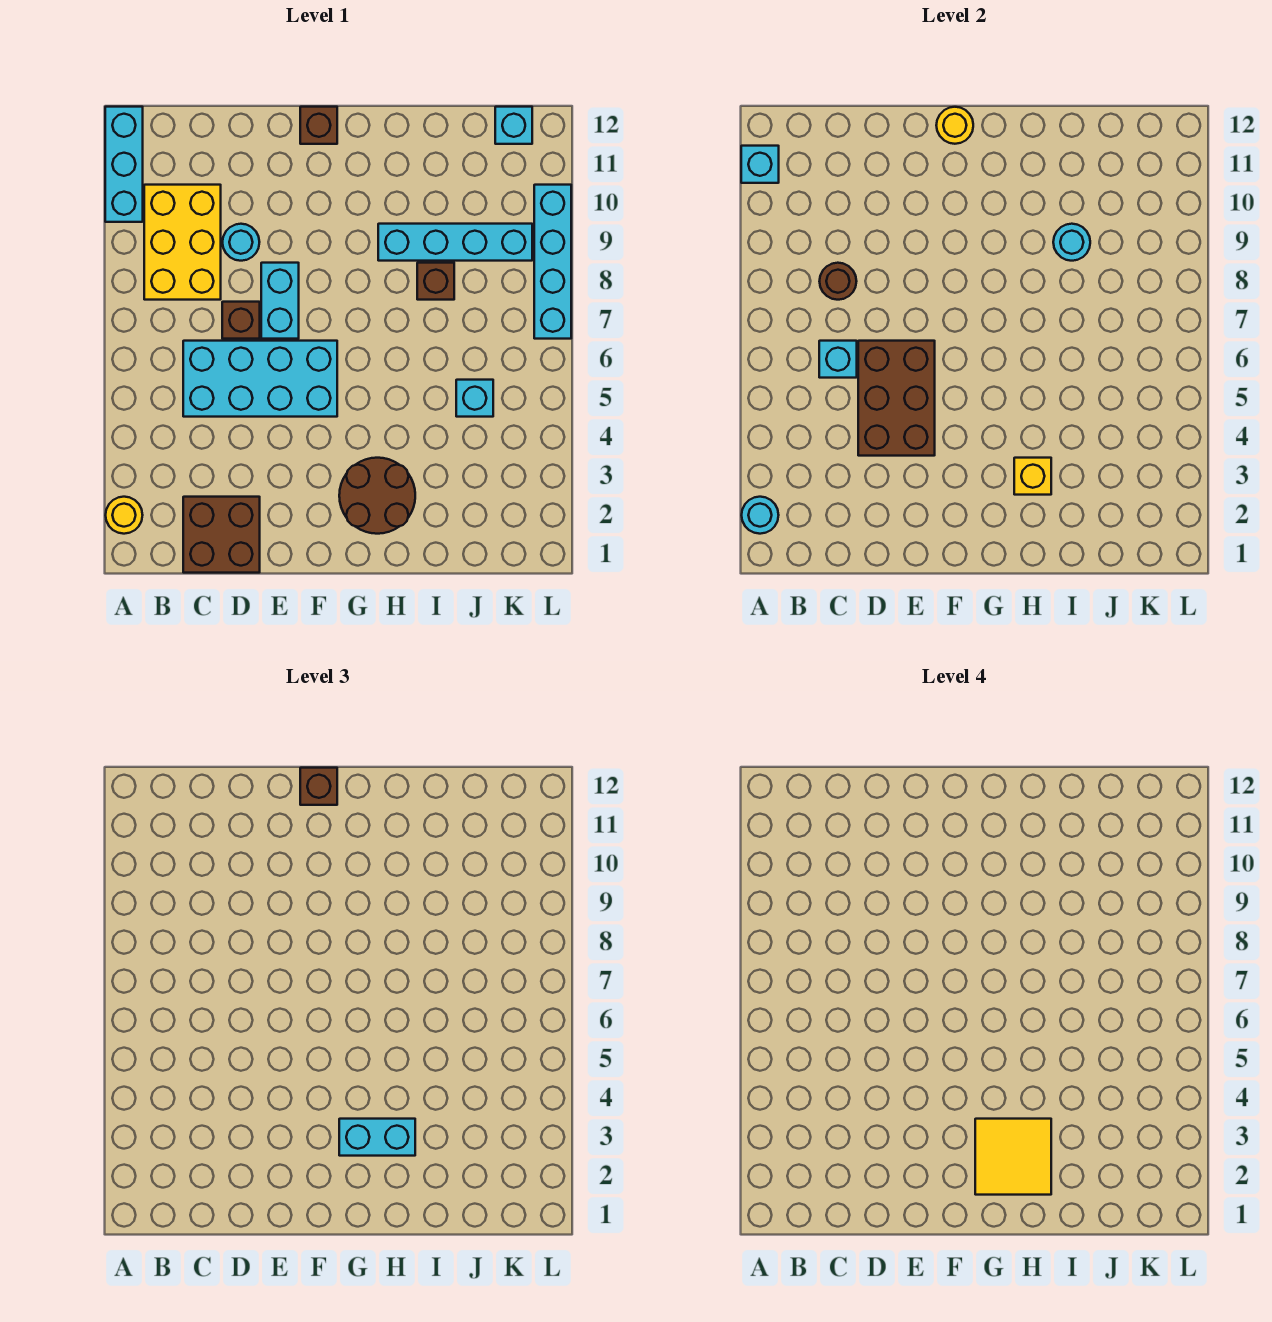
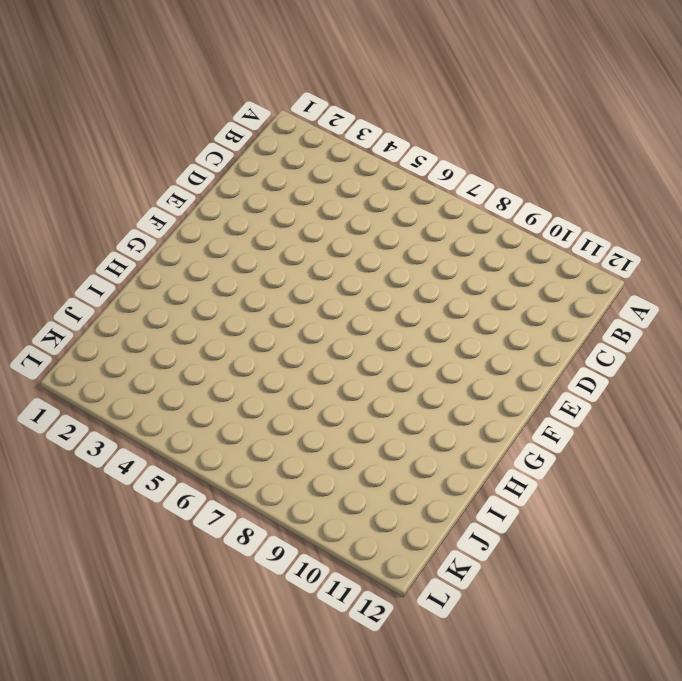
none -> yellow 1x1 round brick [106,497,143,534]
none -> cyan 1x3 brick [105,107,143,222]
none -> yellow 2x3 brick [144,185,221,300]

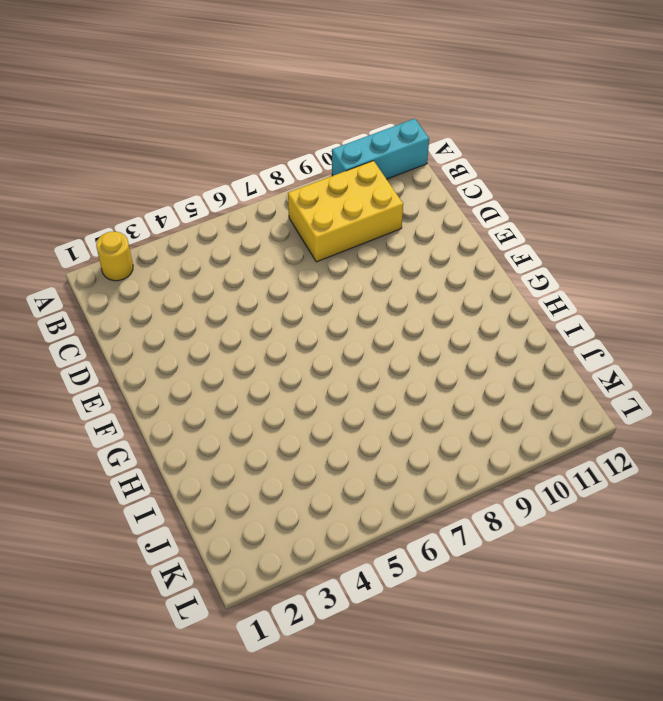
none -> brown 2x2 brick [183,497,260,573]
none -> cyan 2x4 brick [183,341,337,417]
none -> brown 1x1 brick [222,302,260,339]

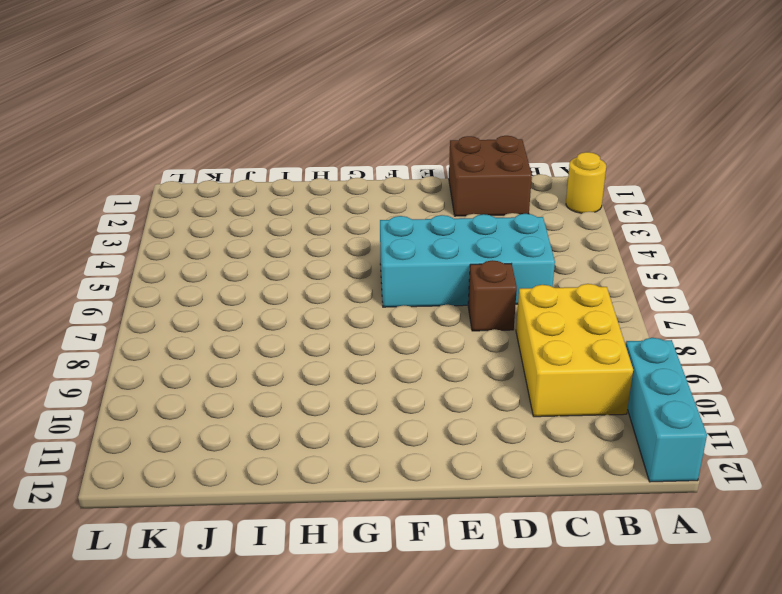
none -> cyan 1x1 round brick [222,224,259,261]
none -> cyan 1x2 brick [261,263,299,339]
none -> brown 1x1 brick [300,107,337,144]

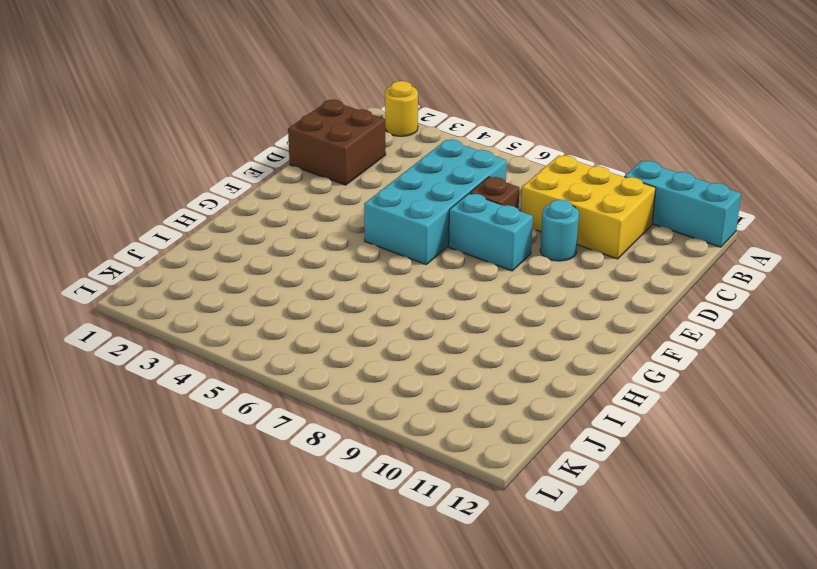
none -> brown 1x1 brick [300,107,337,144]
none -> brown 2x2 round brick [339,458,415,534]
none -> cyan 1x4 brick [378,224,532,261]

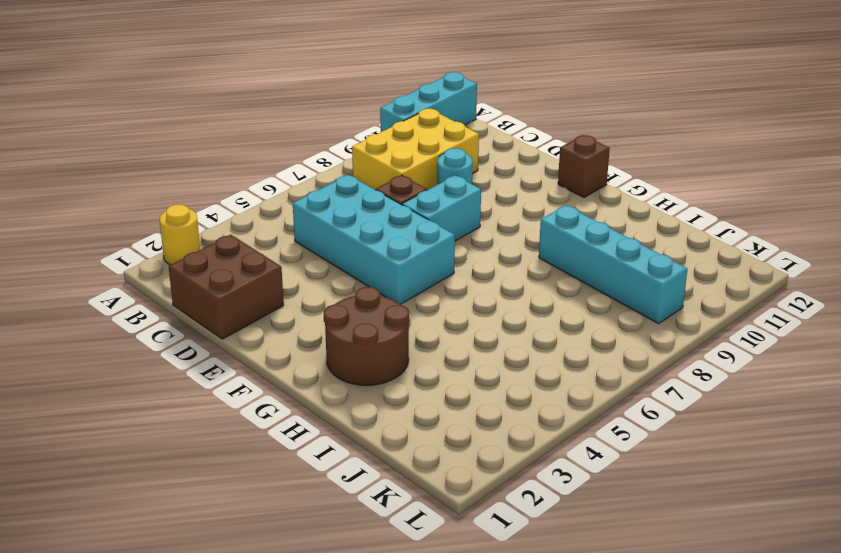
none -> brown 1x1 brick [417,263,454,300]
none -> cyan 1x1 brick [456,380,493,417]
none -> cyan 1x1 brick [495,107,532,144]

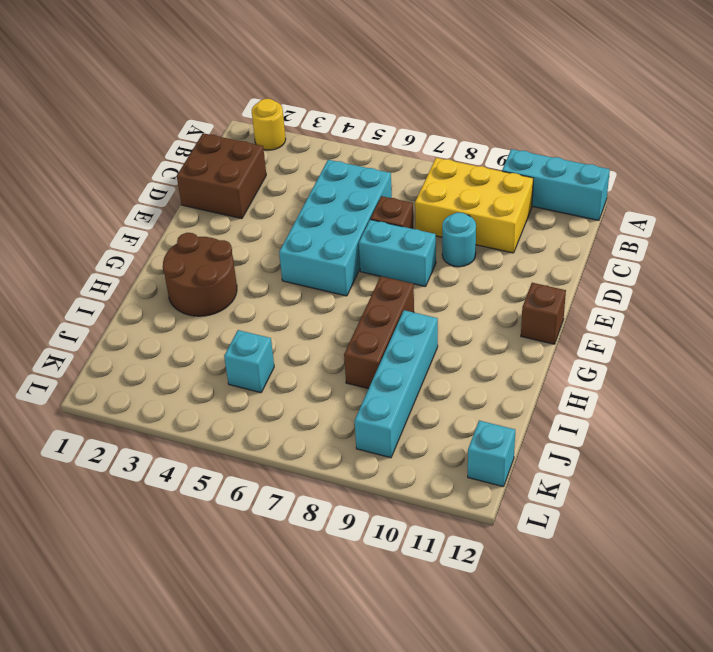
brown 1x3 brick [344,276,414,389] -> brown 1x1 brick [417,263,454,300]
none -> cyan 1x4 brick [534,185,571,339]
none -> cyan 1x1 round brick [742,497,779,534]
none -> cyan 1x1 brick [741,146,779,183]

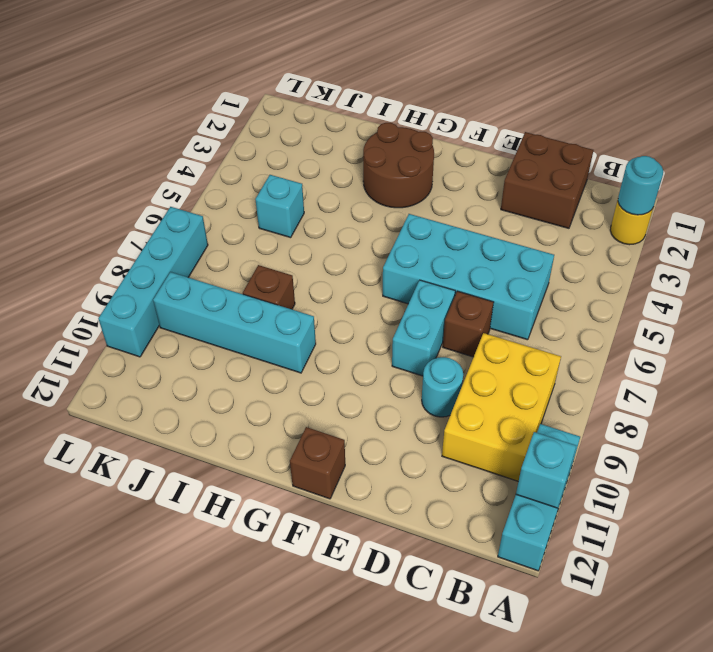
none -> cyan 1x1 brick [495,107,532,144]
none -> cyan 1x1 brick [819,341,857,378]
none -> brown 1x1 round brick [819,263,857,300]

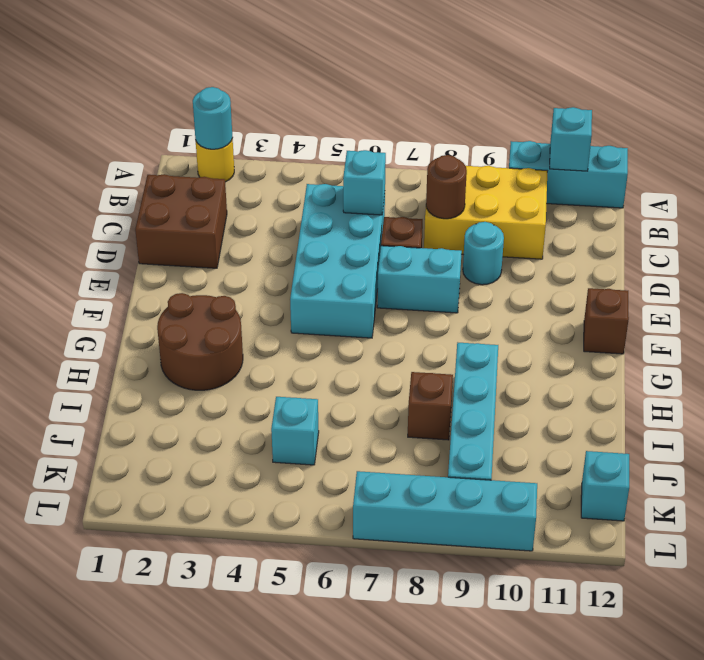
none -> brown 2x3 brick [858,341,935,456]
none -> yellow 1x1 round brick [936,107,973,144]
none -> yellow 1x1 brick [1014,458,1051,495]

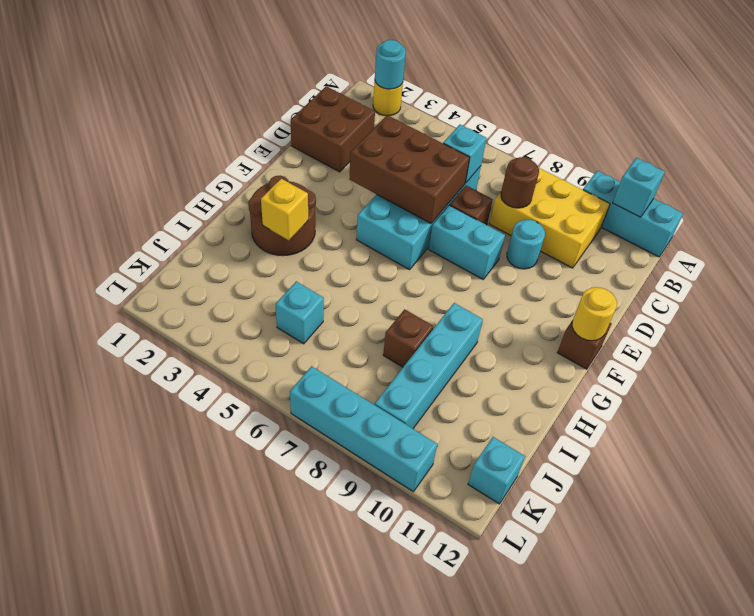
none -> cyan 1x1 round brick [1053,224,1090,261]
none -> brown 1x1 brick [300,768,337,805]
none -> cyan 1x2 brick [339,1119,415,1156]

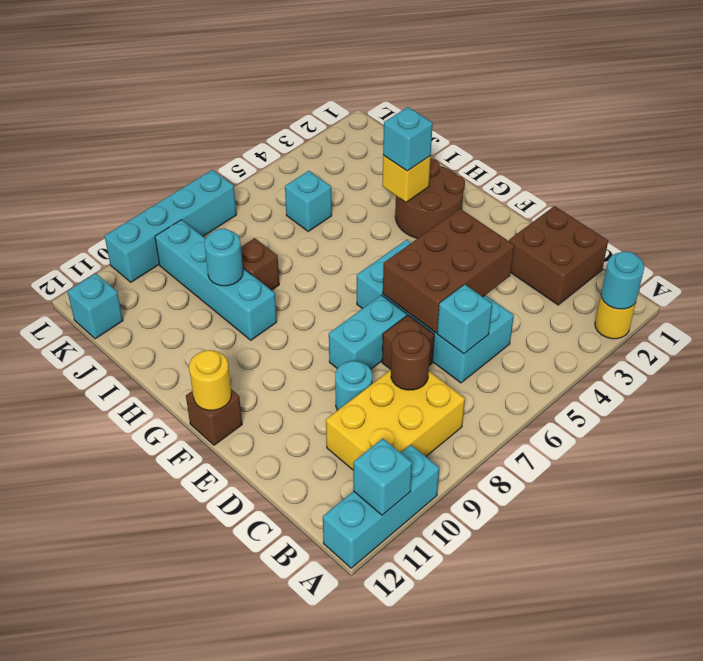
cyan 1x1 brick [383,107,433,171] -> cyan 1x2 brick [339,1119,415,1156]
none -> brown 1x1 brick [300,768,337,805]
none -> yellow 2x2 tile [975,1119,1051,1195]

